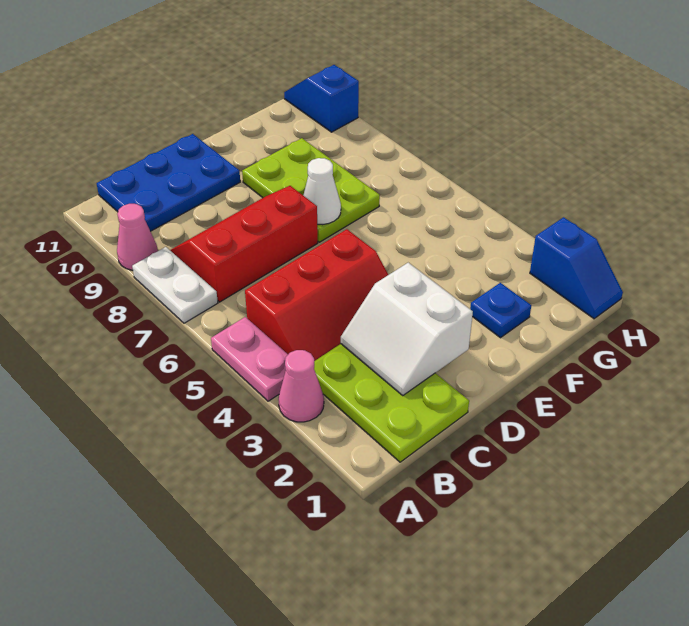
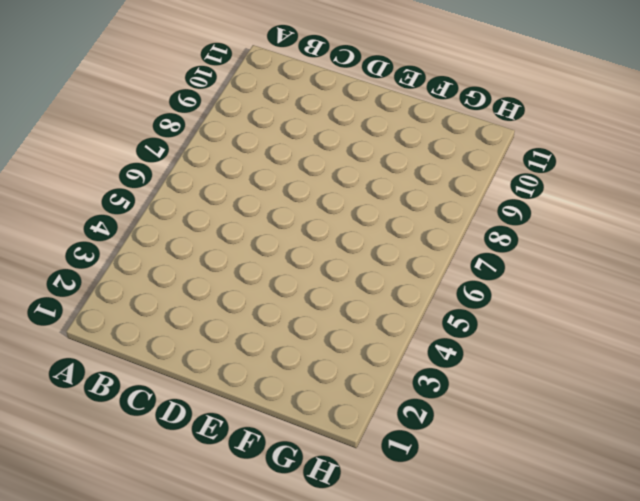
none -> pink 1x1 cone [279,350,324,422]
none -> pink 1x2 plate [211,317,288,401]
none -> white 1x2 plate [132,247,218,323]

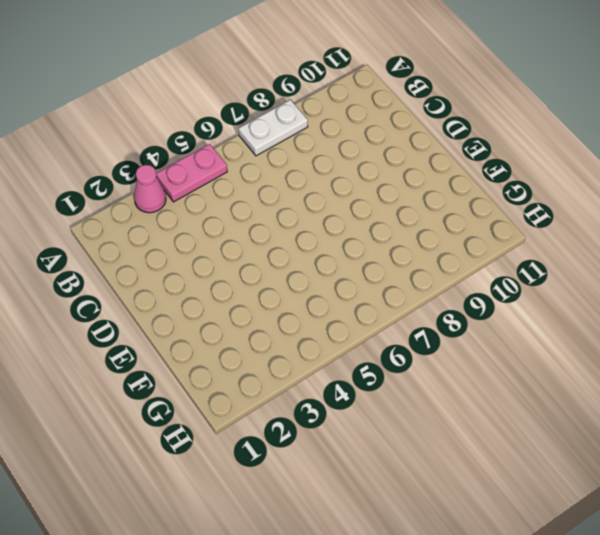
none -> pink 1x1 cone [117,204,158,270]
none -> lime 2x3 plate [314,344,469,462]
none -> red 2x3 slope [245,229,388,361]

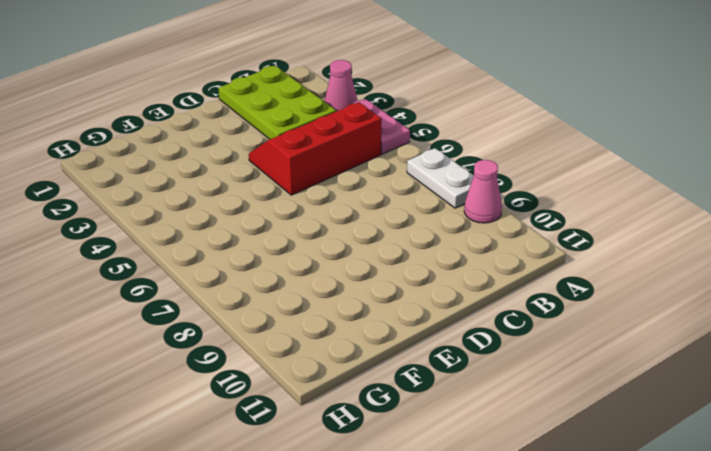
none -> red 2x3 slope [170,186,318,302]
none -> blue 2x3 plate [97,134,240,231]
none -> lime 2x3 plate [242,138,380,242]

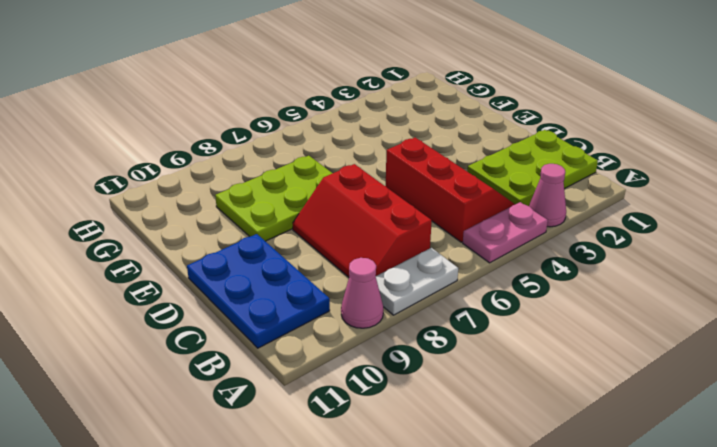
none -> blue 1x1 plate [470,283,531,338]
none -> blue 1x2 slope [530,217,623,319]
none -> blue 1x2 slope [284,65,359,132]

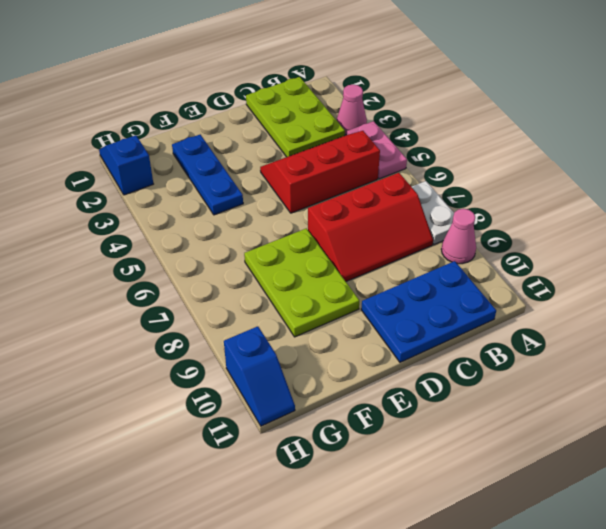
blue 1x3 plate [172,135,243,215] -> blue 1x1 plate [470,283,531,338]
none -> white 2x2 slope [341,263,473,395]
none -> white 1x1 cone [303,158,341,225]

